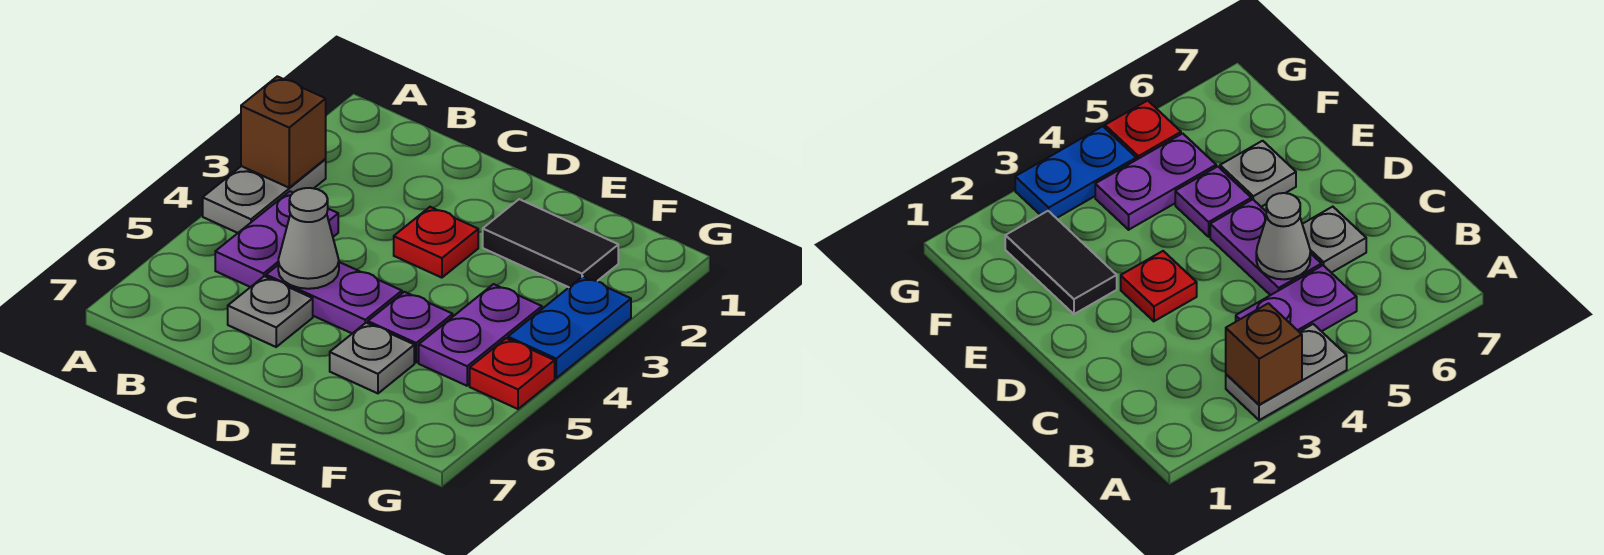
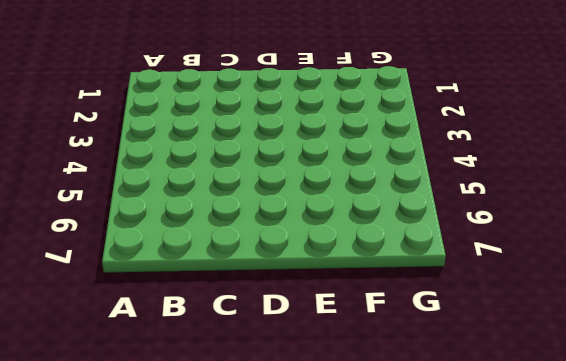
none -> grey 1x2 plate [203,159,326,233]
none -> purple 1x2 plate [215,191,338,287]
none -> purple 1x2 plate [266,262,402,333]

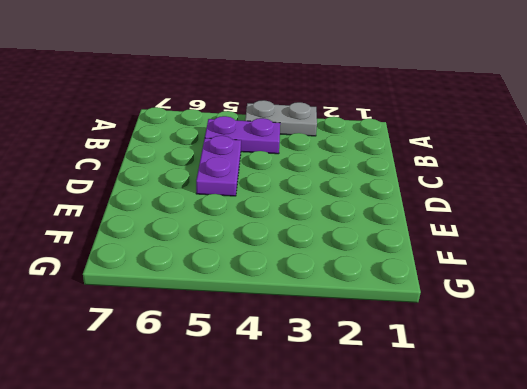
none -> grey 1x1 plate [228,276,313,347]
none -> red 1x1 plate [394,207,478,278]
none -> black 1x2 tile [483,199,618,287]

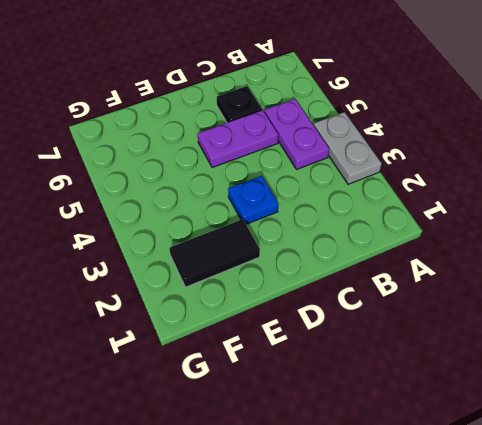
black 1x1 plate [217,86,262,123] -> grey 1x1 plate [228,276,313,347]
blue 1x1 plate [228,176,278,224] -> red 1x1 plate [394,207,478,278]
none -> purple 1x1 plate [368,292,453,362]
none -> grey 1x1 plate [330,323,414,393]
none -> purple 1x2 plate [419,284,542,386]

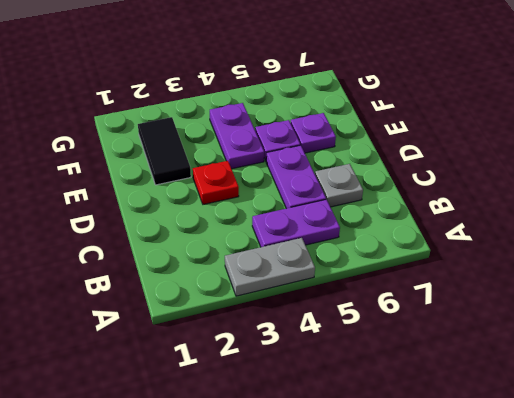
purple 1x2 plate [210,103,264,169] -> purple 1x2 plate turned to [419,284,542,386]
purple 1x1 plate [291,113,336,153] -> grey 1x1 plate [330,323,414,393]
none -> blue 1x2 plate [508,276,631,378]
none -> red 1x1 plate [470,338,555,409]
none -> brown 1x1 brick [241,76,326,188]

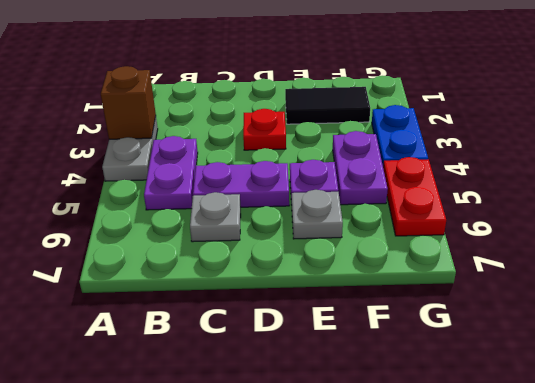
red 1x2 plate [383,157,446,236] -> red 1x1 plate [470,338,555,409]
none -> grey 1x1 cone [278,188,339,289]

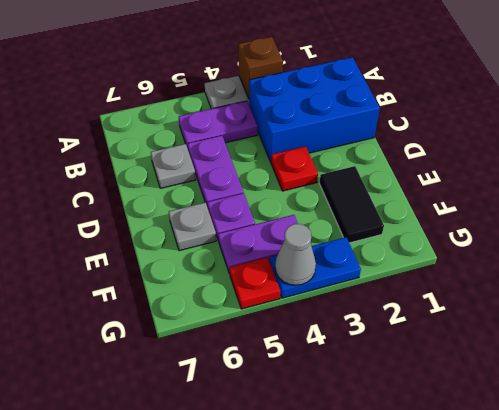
blue 2x3 brick [249,57,380,162] -> none
grey 1x1 cone [275,224,316,285] -> grey 1x1 cone moved to [278,188,339,289]

